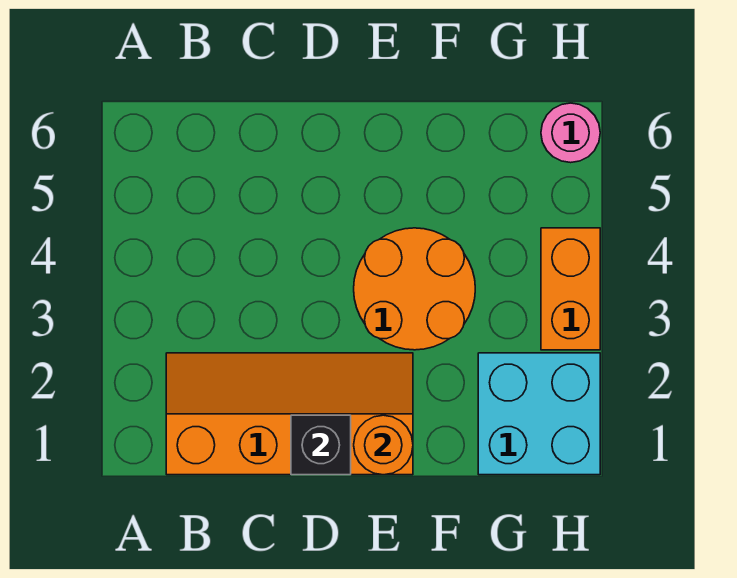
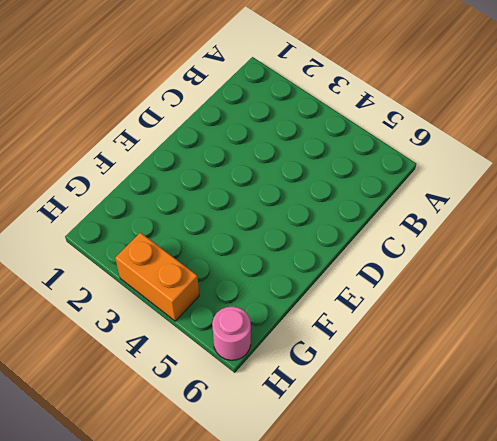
none -> orange 2x4 slope [166,353,413,475]
none -> orange 2x2 round brick [354,228,475,350]

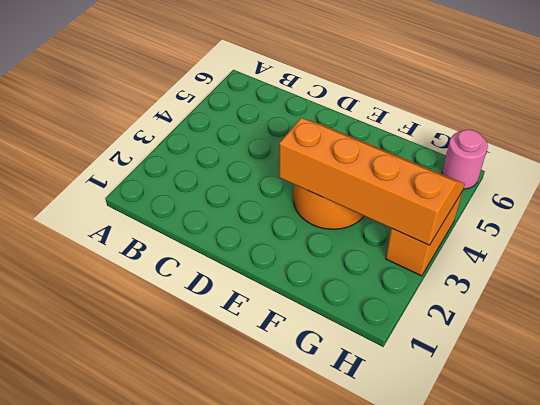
orange 2x4 slope [279,118,465,245] -> orange 2x4 slope moved to [166,353,413,475]
none -> cyan 2x2 brick [478,353,600,475]
none -> black 1x1 brick [291,415,351,475]

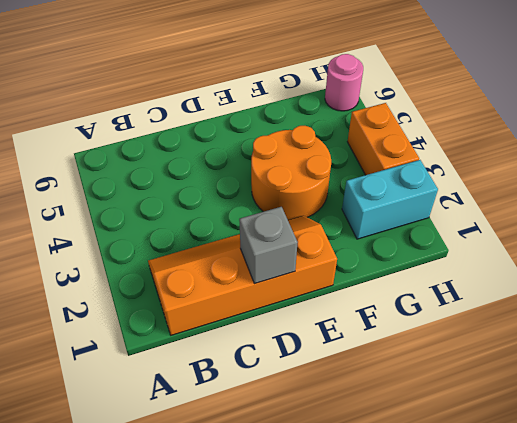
grey 1x1 brick [239,207,298,284] -> black 1x1 brick [291,415,351,475]
cyan 1x2 brick [342,160,438,239] -> cyan 2x2 brick [478,353,600,475]
none -> orange 1x1 round brick [354,415,413,475]

